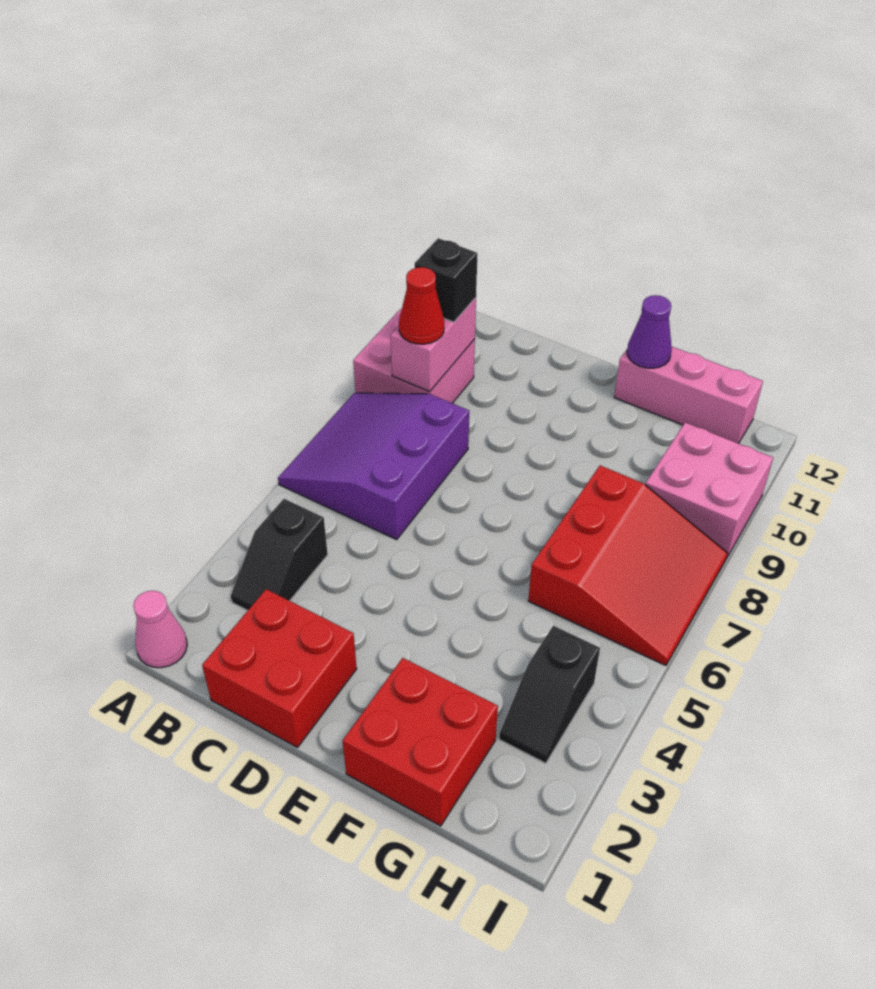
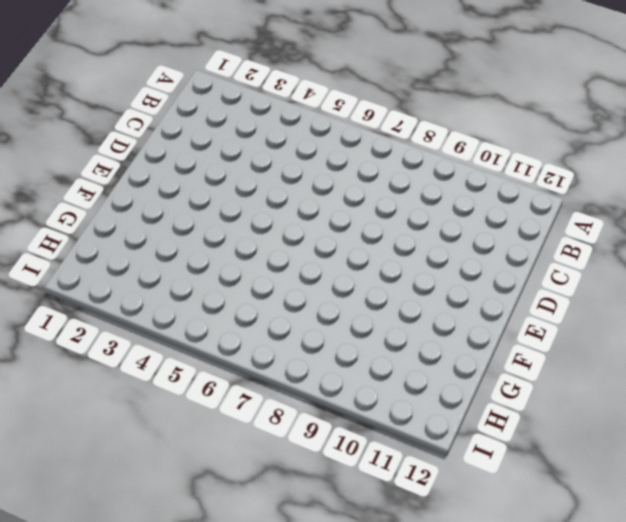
none -> pink 1x1 cone [133,591,187,668]
none -> purple 3x3 slope [278,393,469,540]
none -> pink 2x2 brick [353,309,475,403]

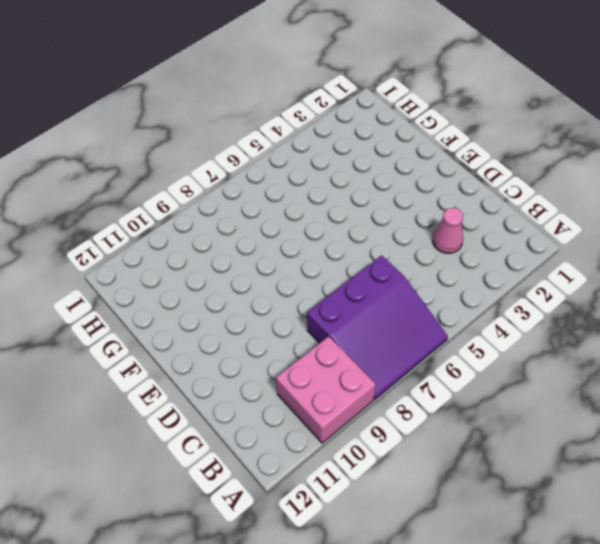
pink 1x1 cone [433,208,463,253] -> pink 1x1 cone moved to [133,591,187,668]
none -> black 1x2 slope [231,499,328,611]
none -> red 2x2 brick [202,589,357,747]
none -> red 2x2 brick [343,658,498,826]

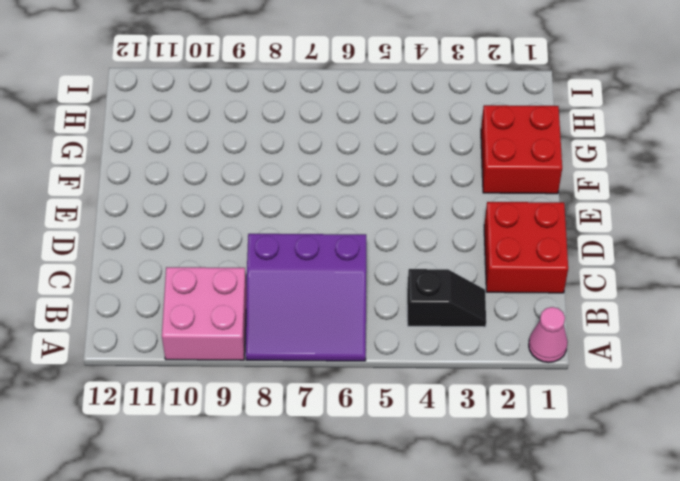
none -> pink 1x3 brick [614,347,763,443]
none -> red 3x3 slope [528,466,728,666]
none -> black 1x2 slope [499,626,600,763]

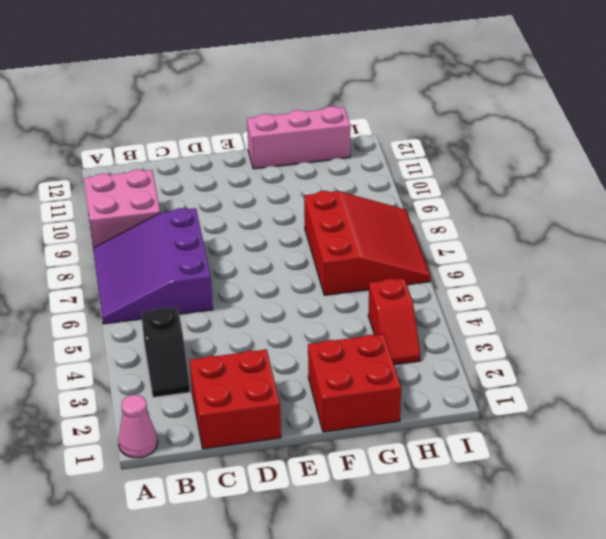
red 1x2 slope [368,278,421,365] -> black 1x2 slope [499,626,600,763]
none -> pink 2x2 brick [646,422,773,557]
none -> pink 1x2 brick [390,298,476,392]
none -> purple 1x1 cone [627,295,672,368]

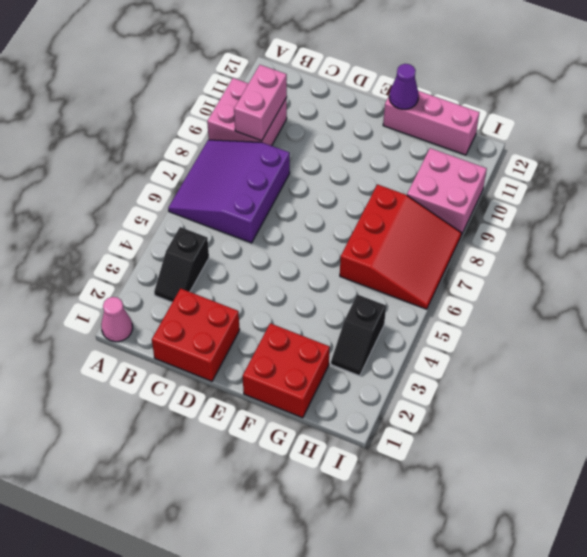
none -> red 1x1 cone [399,267,444,344]
none -> black 1x1 brick [415,238,477,322]

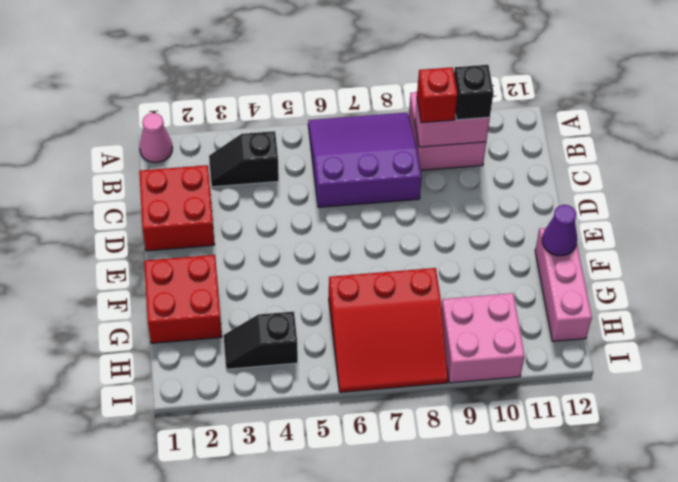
red 1x1 brick [417,67,458,123] -> red 1x1 cone [399,267,444,344]

